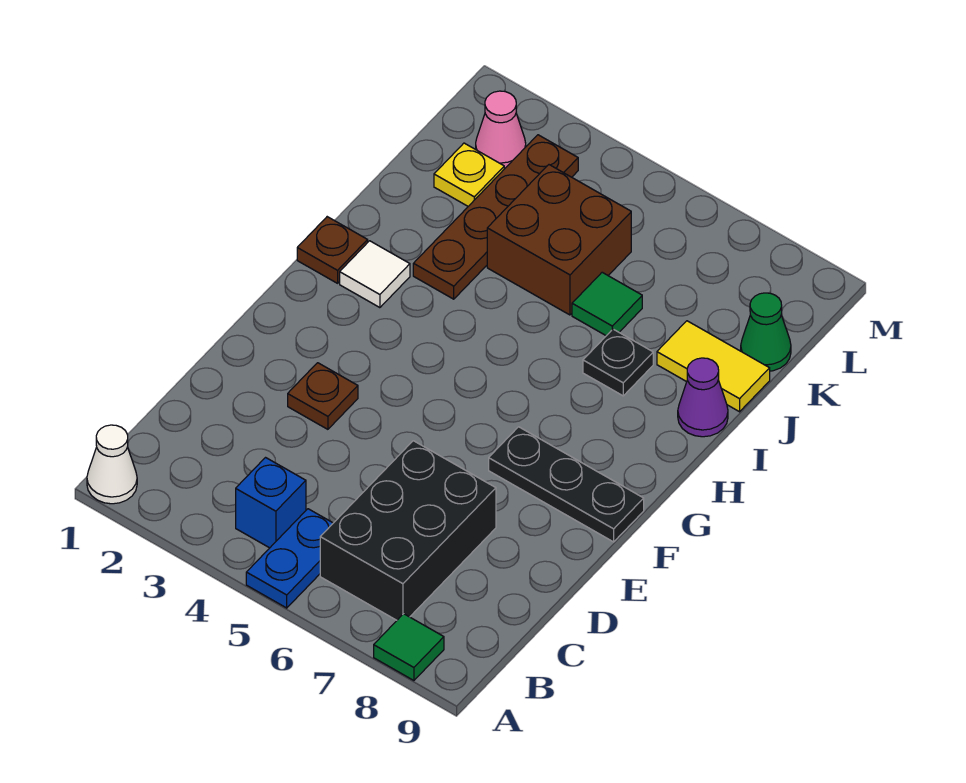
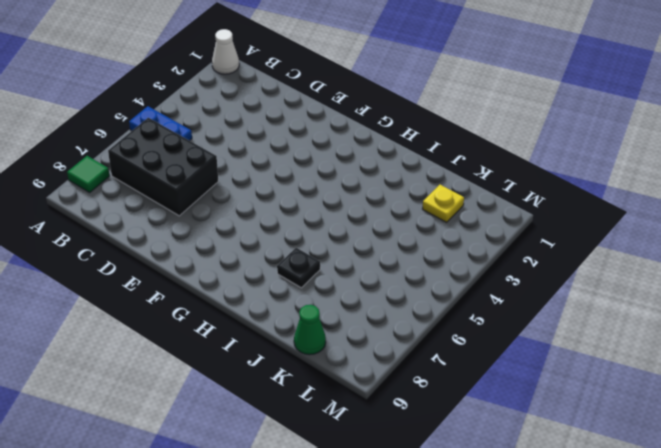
none -> blue 1x1 brick [236,458,306,548]
none -> brown 1x1 plate [288,363,358,429]
none -> black 1x3 plate [489,427,644,542]

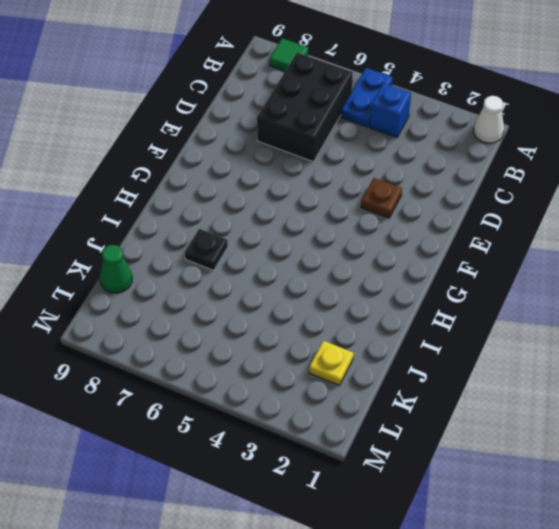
none -> black 1x3 plate [489,427,644,542]
none -> brown 1x1 plate [297,217,368,283]
none -> white 1x1 tile [340,241,410,308]

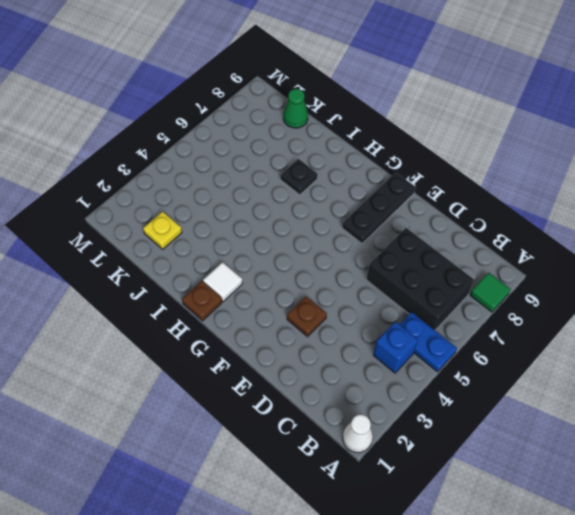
none -> brown 1x4 plate [413,135,578,299]
none -> purple 1x1 cone [678,358,728,437]
none -> brown 2x2 brick [487,165,631,315]

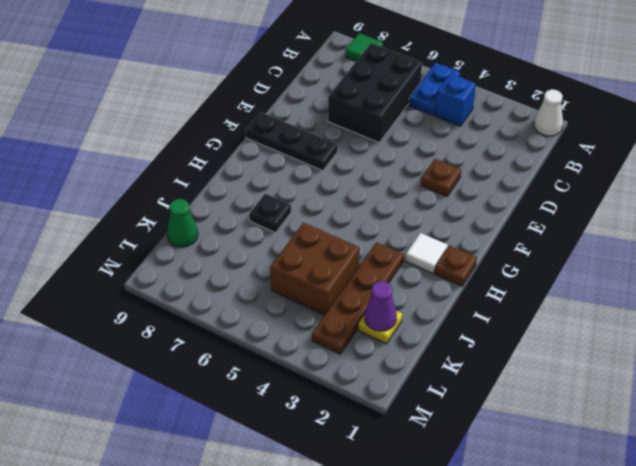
purple 1x1 cone [365,281,397,331] -> purple 1x1 cone moved to [678,358,728,437]
none -> green 1x1 tile [572,272,642,336]
none -> yellow 1x2 tile [657,321,770,412]
none -> pink 1x1 cone [476,91,526,169]

